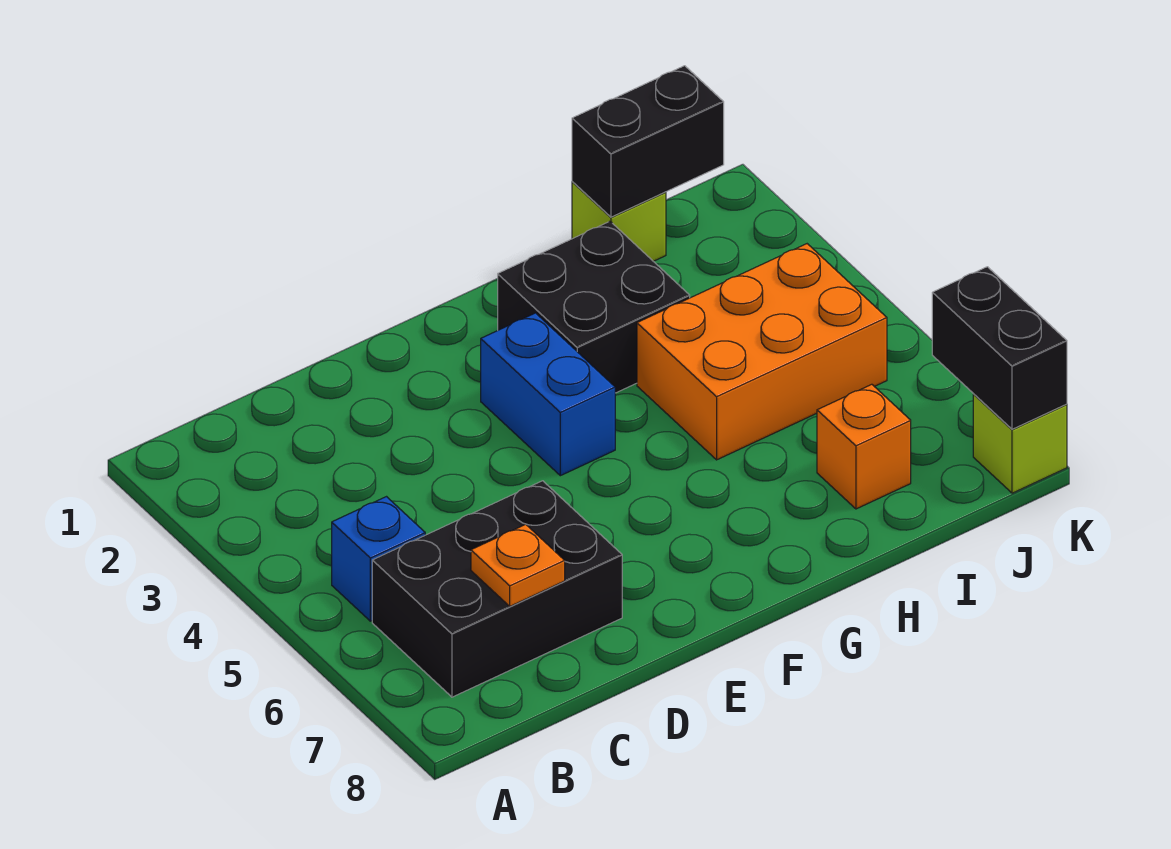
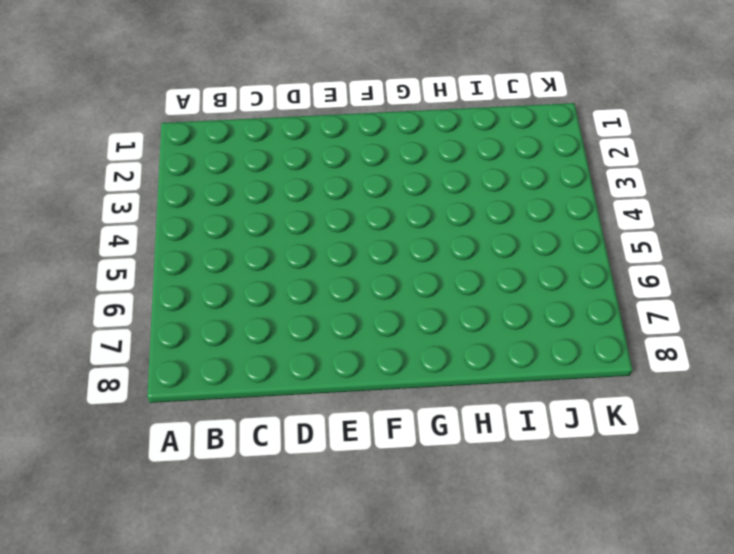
none -> blue 1x1 brick [332,497,425,621]
none -> black 2x3 brick [372,481,622,697]

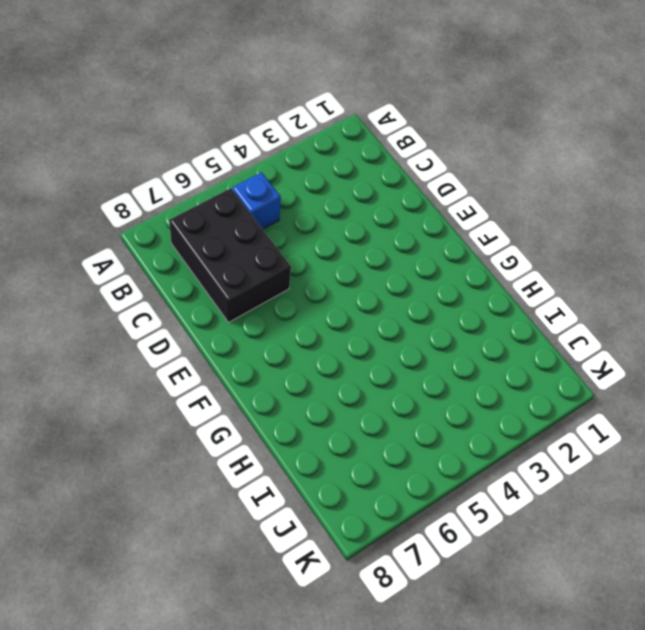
none -> blue 1x2 brick [481,313,615,476]
none -> black 2x2 brick [498,221,690,393]

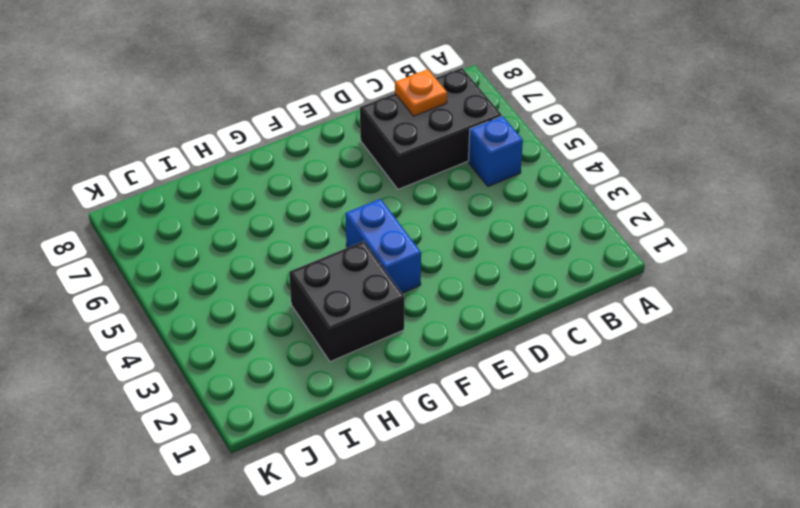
none -> orange 2x3 brick [637,244,887,460]
none -> lime 1x1 brick [572,182,666,261]

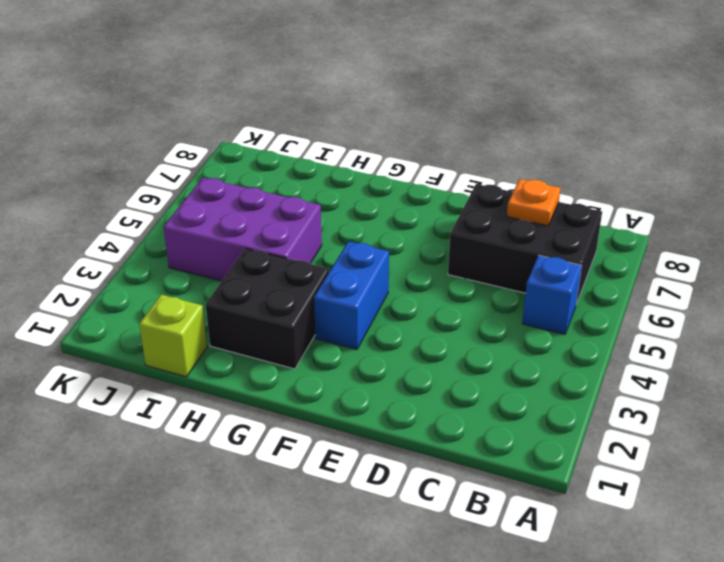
purple 2x3 brick [164,178,322,281] -> orange 2x3 brick [637,244,887,460]
none -> orange 1x1 brick [817,384,911,509]
none -> lime 1x1 brick [973,394,1067,493]

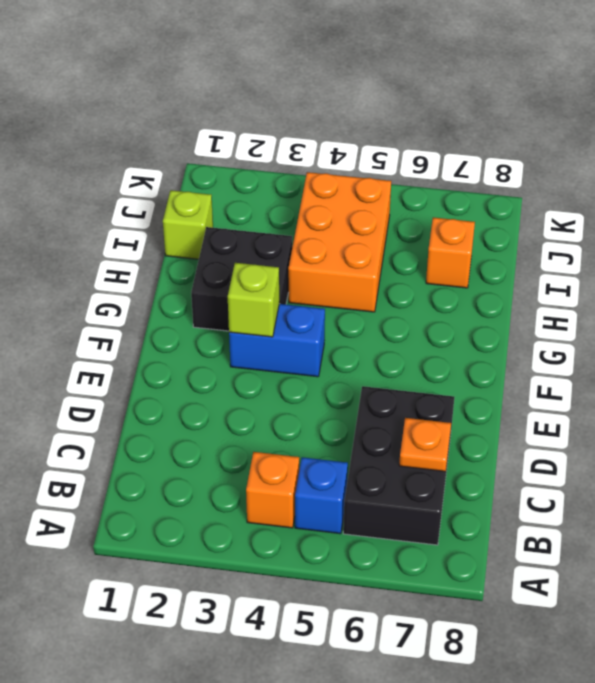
orange 1x1 brick [246,452,299,528] -> none
lime 1x1 brick [228,263,280,337] -> lime 1x1 brick moved to [973,394,1067,493]
none -> black 1x2 brick [572,66,724,217]
none -> black 1x2 brick [932,267,1067,429]

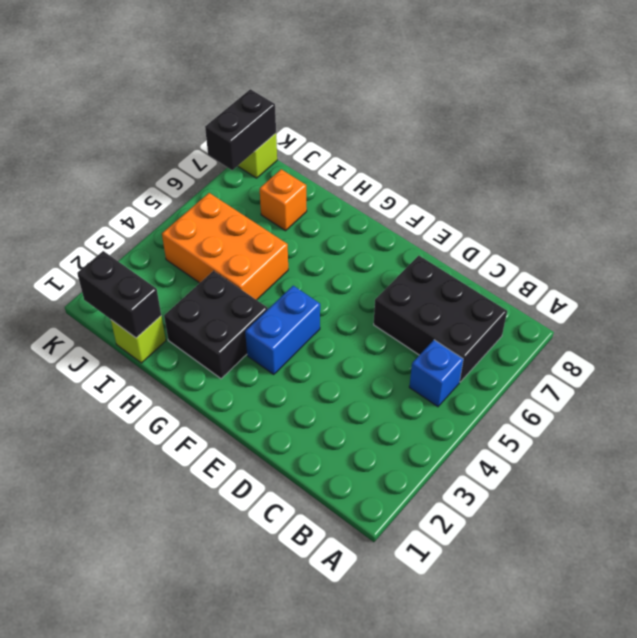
none -> orange 1x1 plate [471,524,565,606]

